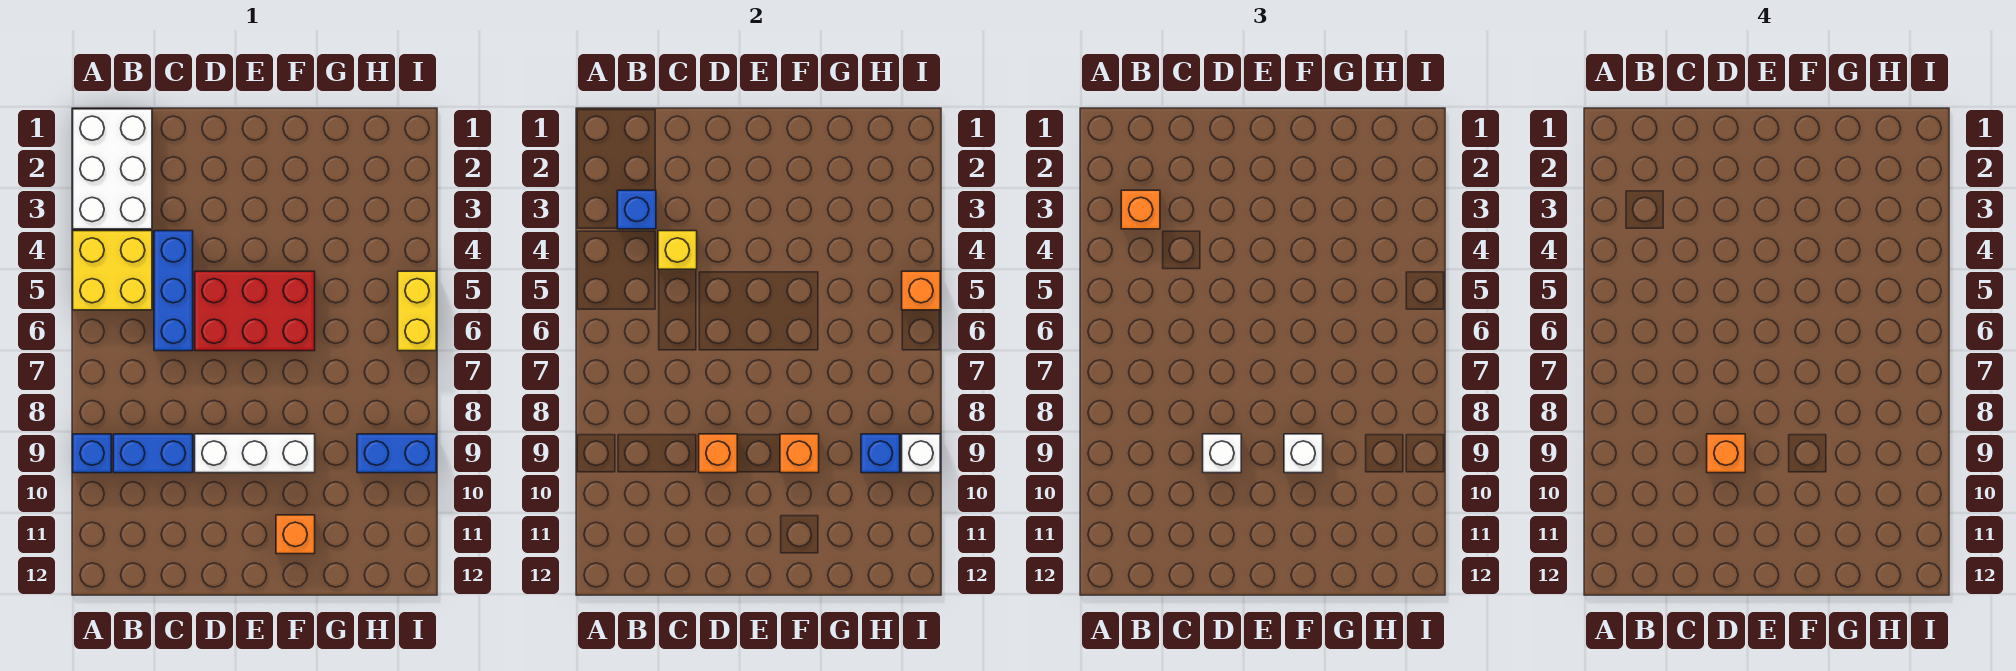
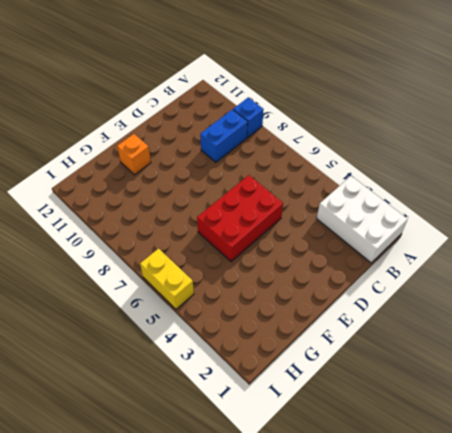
none -> yellow 2x2 brick [73,231,152,310]
none -> blue 1x3 brick [154,231,193,351]
none -> white 1x3 brick [195,434,315,473]

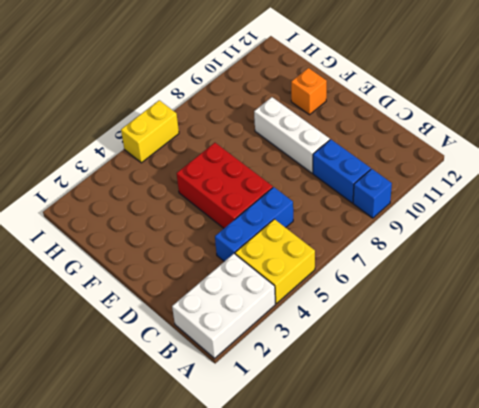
none -> blue 1x2 brick [357,434,436,473]
none -> blue 1x1 brick [617,190,656,229]
none -> yellow 1x1 brick [658,231,697,269]

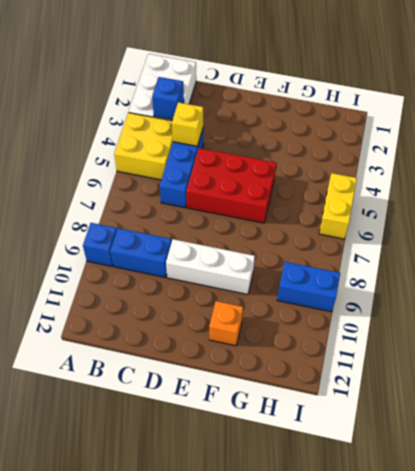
none -> orange 1x1 brick [699,434,737,473]
none -> orange 1x1 brick [780,434,819,473]
none -> blue 1x1 brick [861,434,900,473]

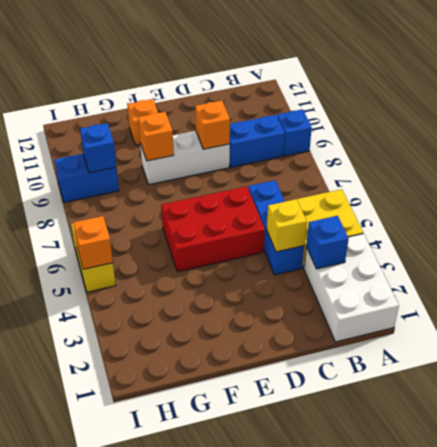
none -> white 1x1 brick [902,434,940,473]
none -> orange 1x1 brick [1121,190,1160,229]
none -> white 1x1 brick [1203,434,1241,473]

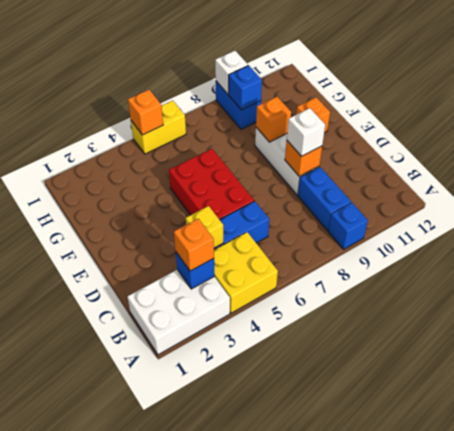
none -> white 1x1 brick [1284,434,1323,473]
none -> orange 1x1 brick [1707,434,1745,473]

